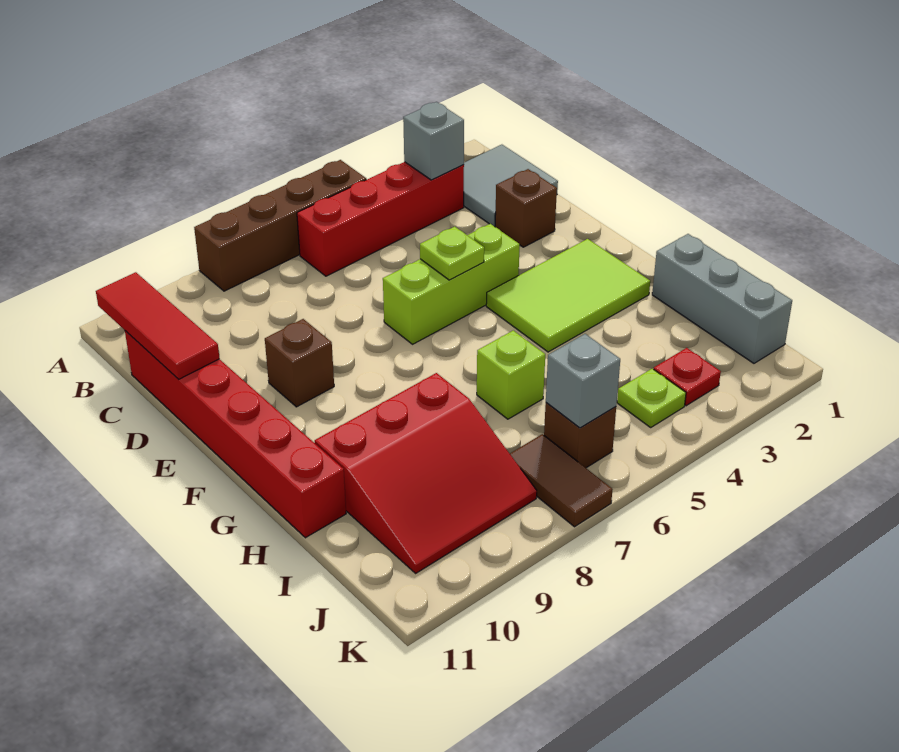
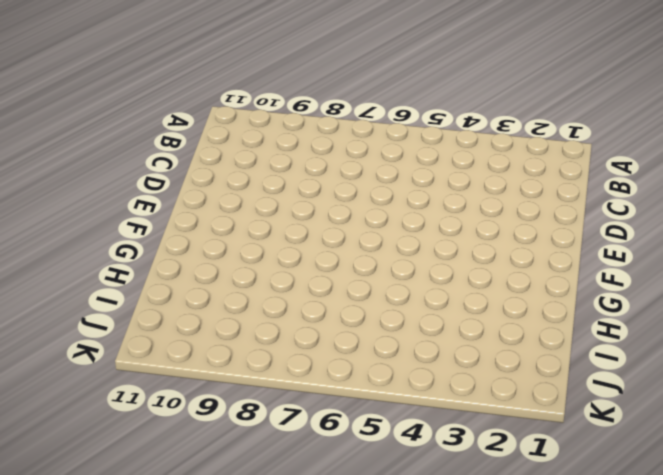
none -> brown 1x4 brick [194,160,366,291]
none -> grey 2x2 tile [464,145,558,227]
none -> red 1x4 brick [297,162,464,276]

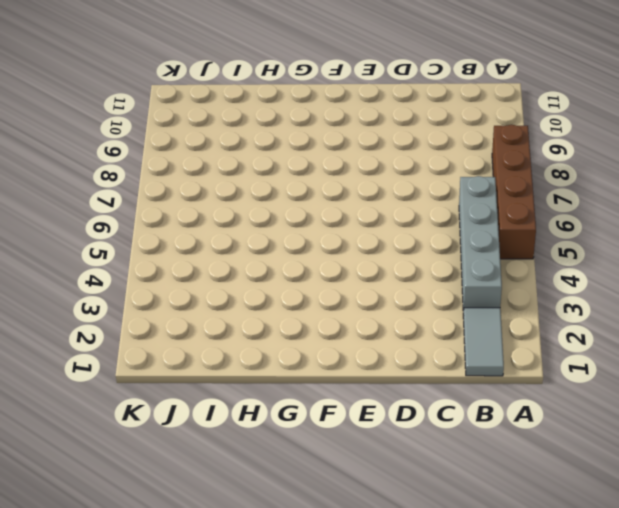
grey 1x2 tile [463,308,504,376] -> grey 2x2 tile [464,145,558,227]
grey 1x4 brick [459,176,502,315] -> red 1x4 brick [297,162,464,276]
none -> red 1x6 brick [125,331,346,538]
none -> brown 1x1 brick [495,169,557,247]
none -> lime 1x3 brick [383,224,520,344]

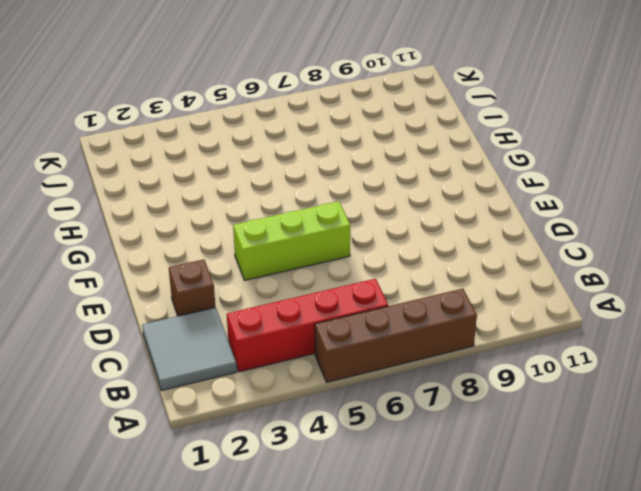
none -> red 1x6 brick [125,331,346,538]
none -> brown 1x1 brick [265,319,334,407]
none -> lime 2x3 tile [486,239,650,352]

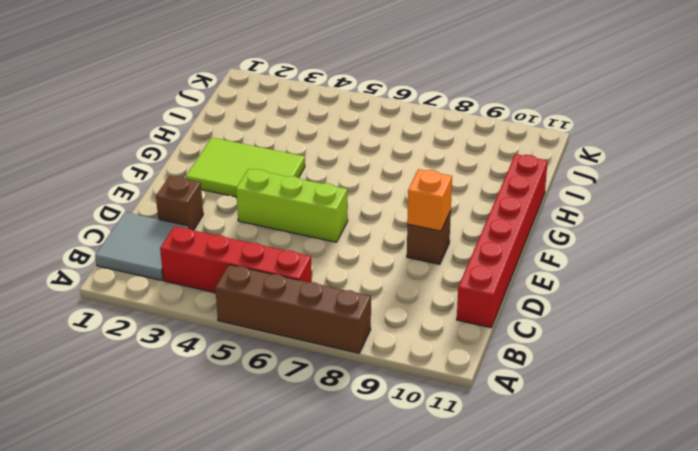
orange 1x1 brick [407,169,452,231] -> none
none -> grey 1x3 brick [652,234,792,363]
none -> lime 1x1 brick [477,330,545,419]
none -> red 3x3 slope [315,373,537,573]

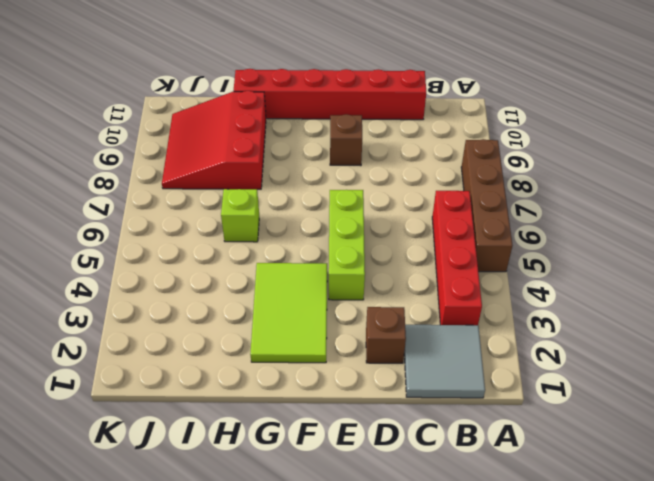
none -> grey 1x3 brick [652,234,792,363]
none -> red 1x1 plate [654,348,721,406]
none -> lime 1x1 plate [617,369,686,427]

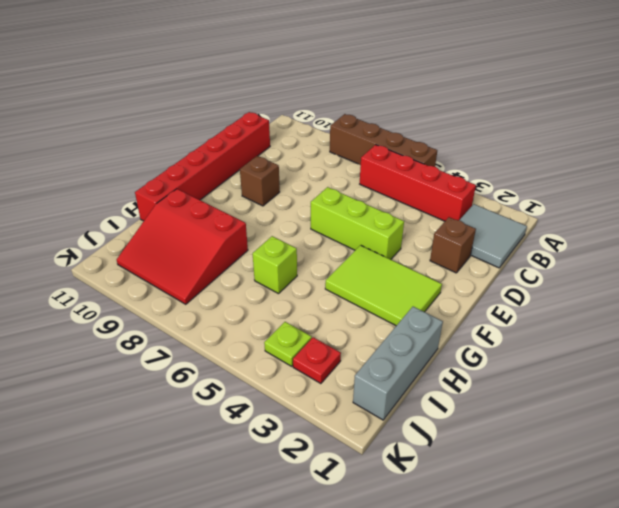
none -> brown 1x1 brick [544,403,616,468]
none -> brown 1x2 tile [510,434,613,527]
none -> grey 1x1 brick [403,102,464,180]

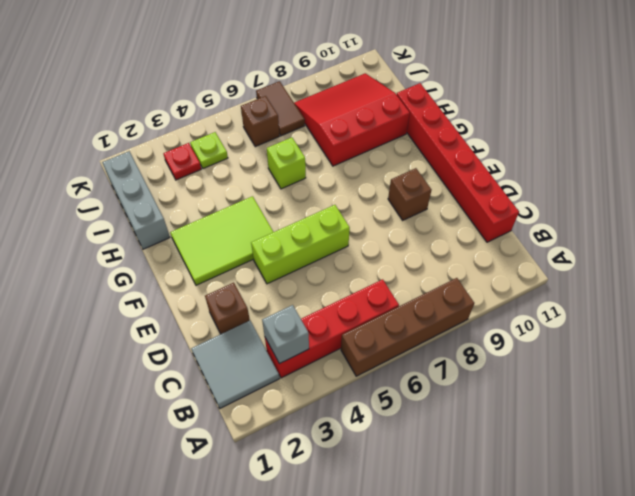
none -> red 1x3 tile [96,272,219,379]
none -> lime 1x1 plate [420,227,484,280]
none -> grey 1x1 brick [546,334,620,428]

